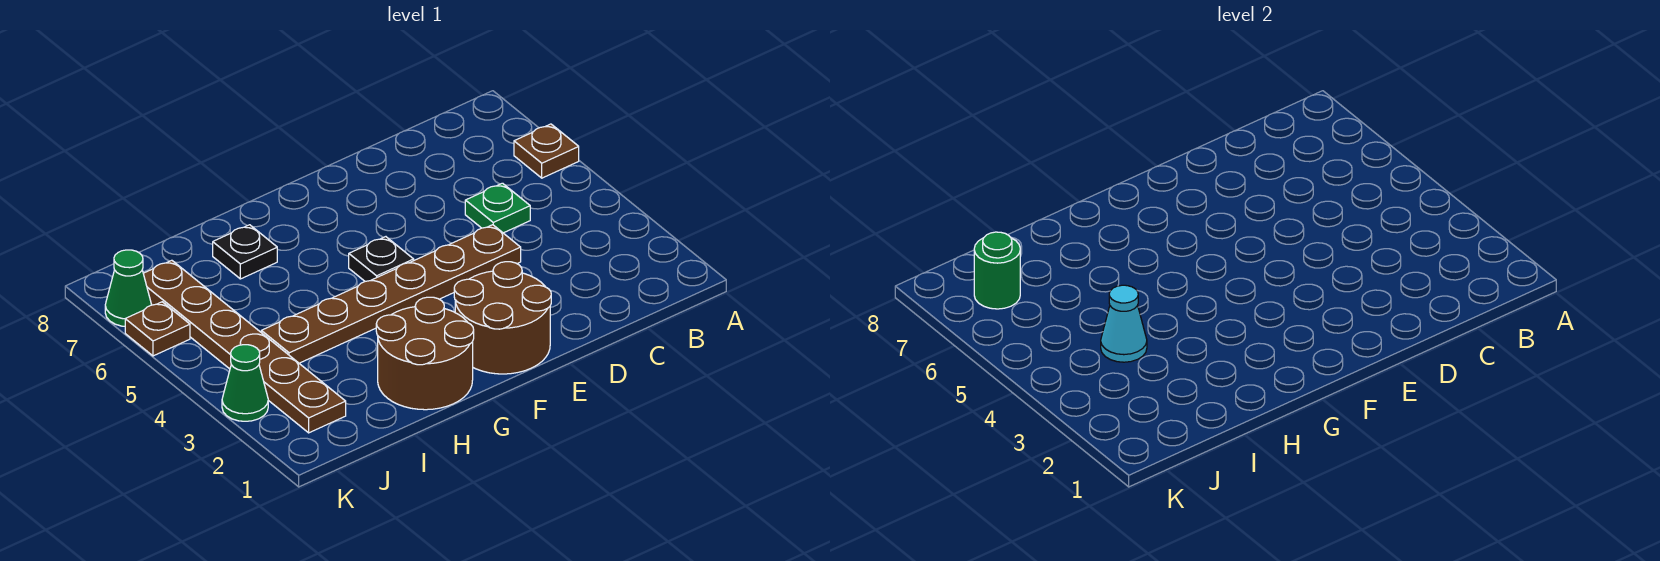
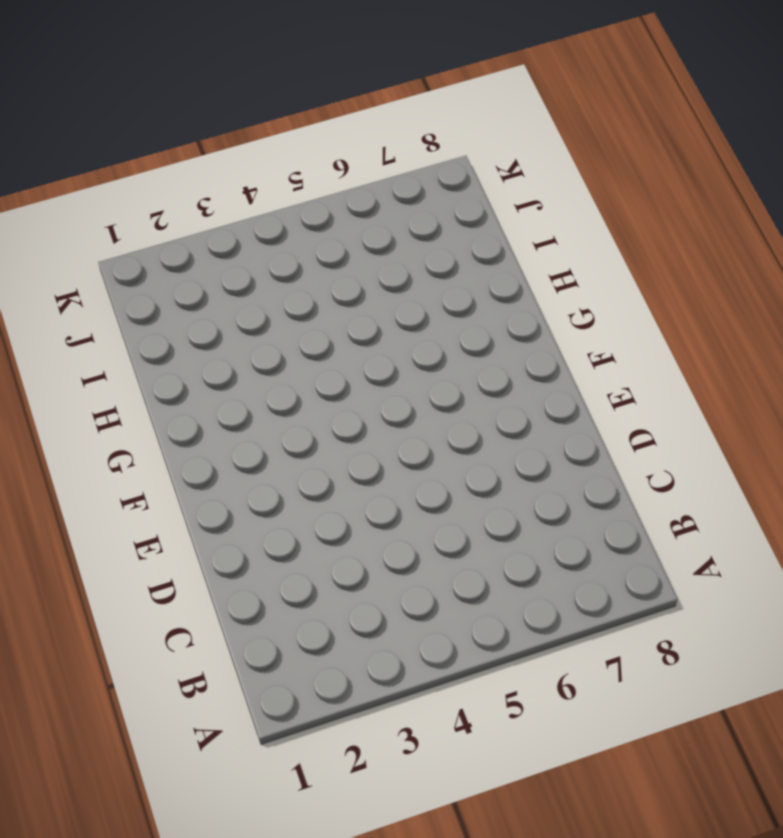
none -> brown 1x1 plate [514,124,579,178]
none -> green 1x1 plate [465,183,530,233]
none -> brown 1x6 plate [261,225,521,363]

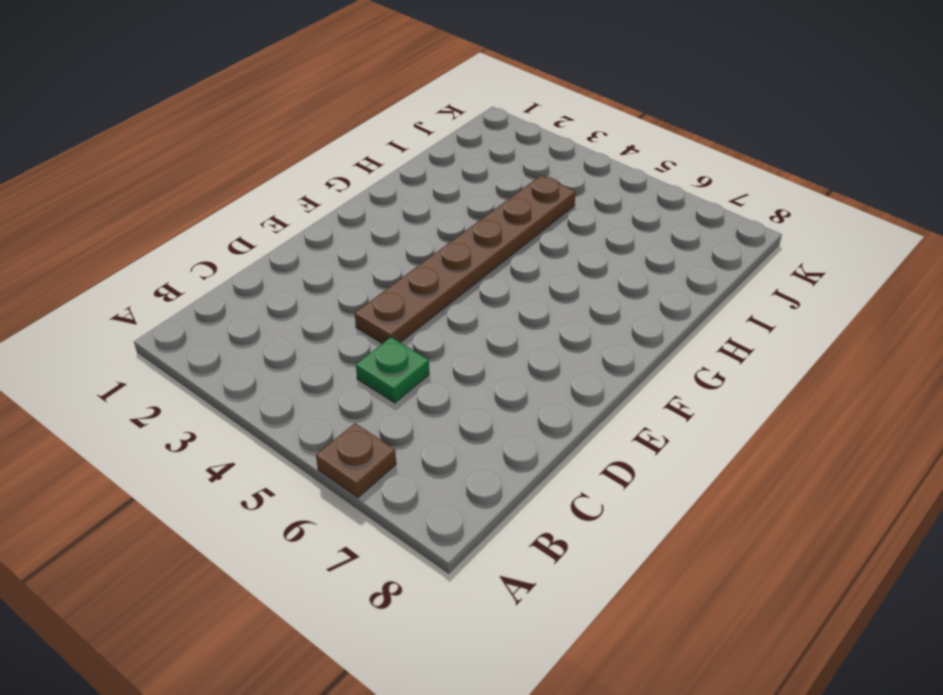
none -> brown 2x2 round brick [454,262,551,374]
none -> black 1x1 plate [349,237,414,281]
none -> brown 2x2 round brick [376,297,474,410]

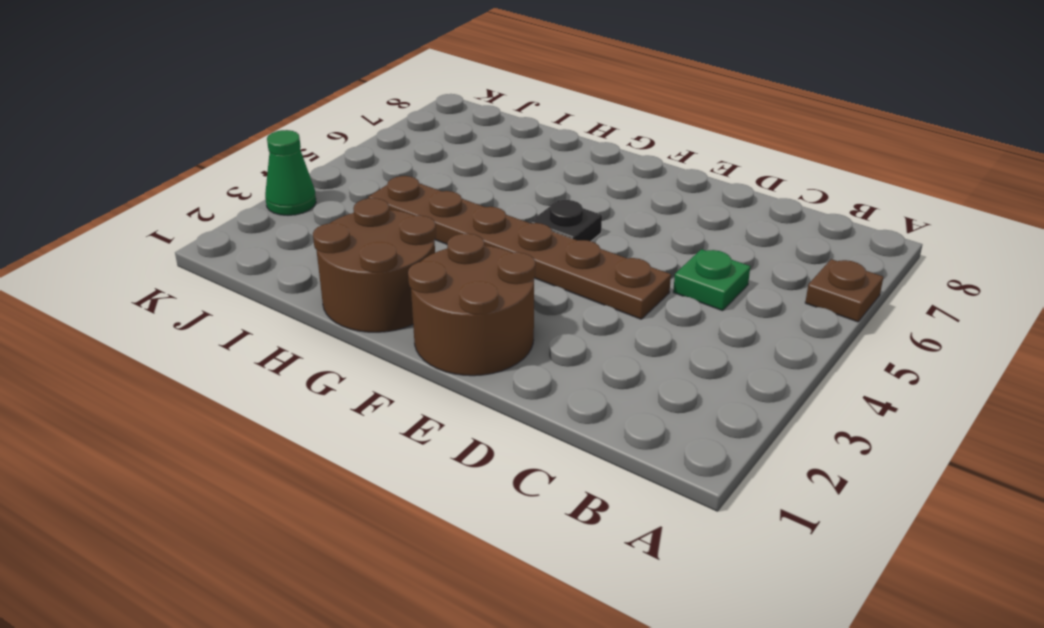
none -> black 1x1 plate [213,225,277,279]
none -> brown 1x6 plate [143,260,346,433]
none -> brown 1x1 plate [125,302,190,356]

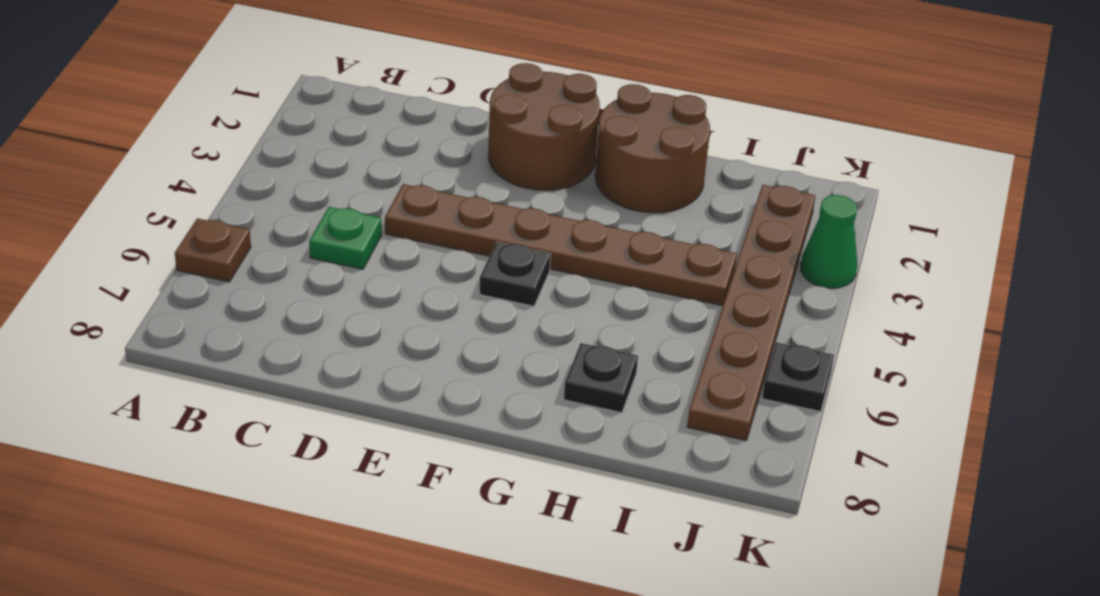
black 1x1 plate [762,342,834,412] -> brown 1x1 plate [125,302,190,356]
none -> green 1x1 cone [105,250,152,326]
none -> cyan 1x1 cone [1101,285,1147,362]
none -> green 1x1 round brick [974,232,1020,309]

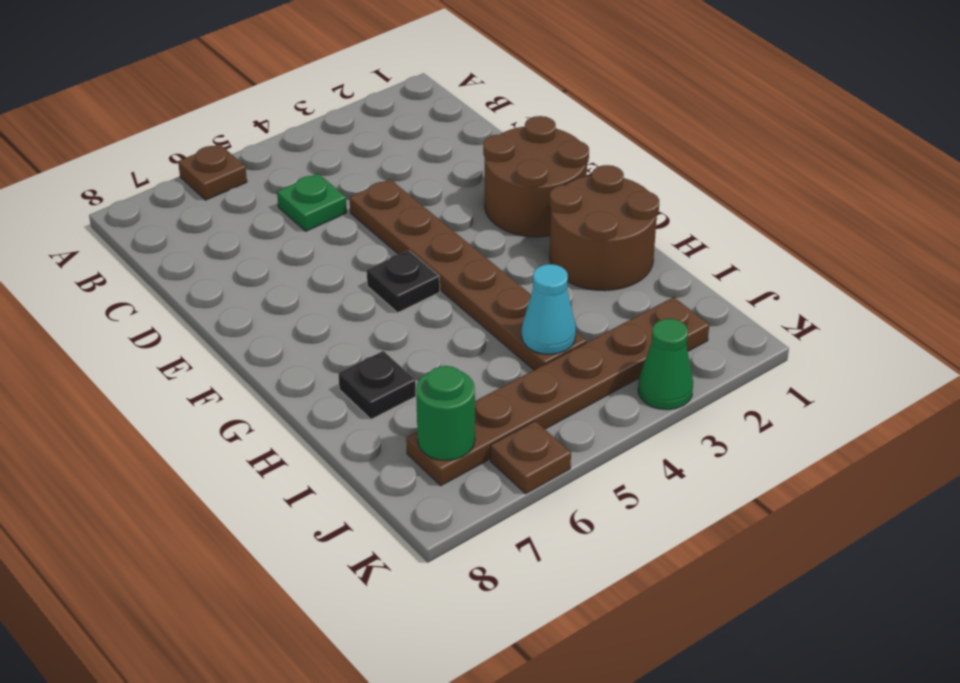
none -> green 1x1 cone [105,250,152,326]

